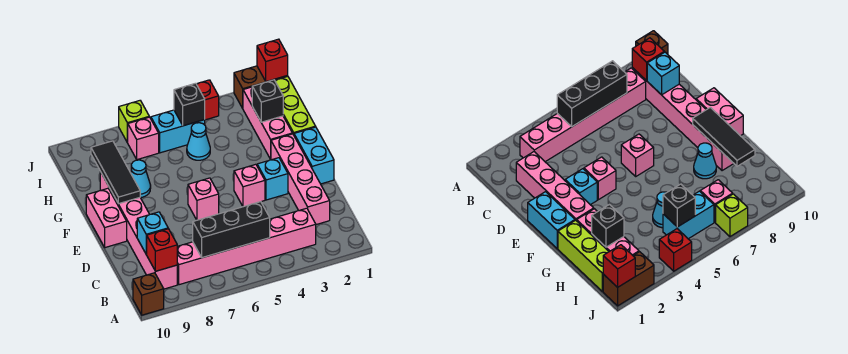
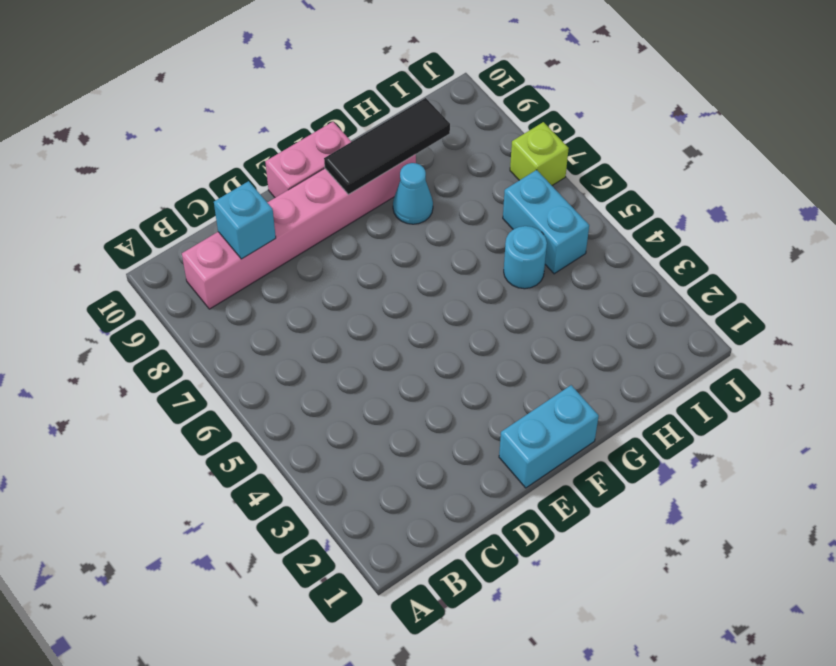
cyan 1x1 round brick [504,226,547,289] -> cyan 1x1 cone [187,123,210,160]
none -> brown 1x1 brick [133,273,164,315]
none -> pink 1x6 brick [177,208,316,285]
none -> pink 1x4 brick [271,134,330,225]

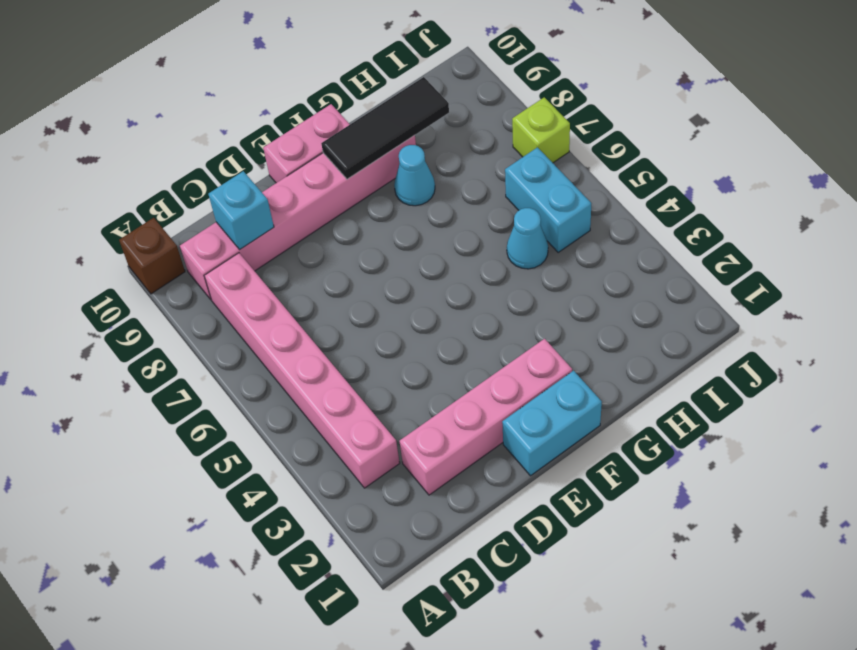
none -> cyan 1x1 brick [257,158,288,200]
none -> pink 1x1 brick [234,164,265,207]
none -> pink 1x1 brick [188,178,219,220]

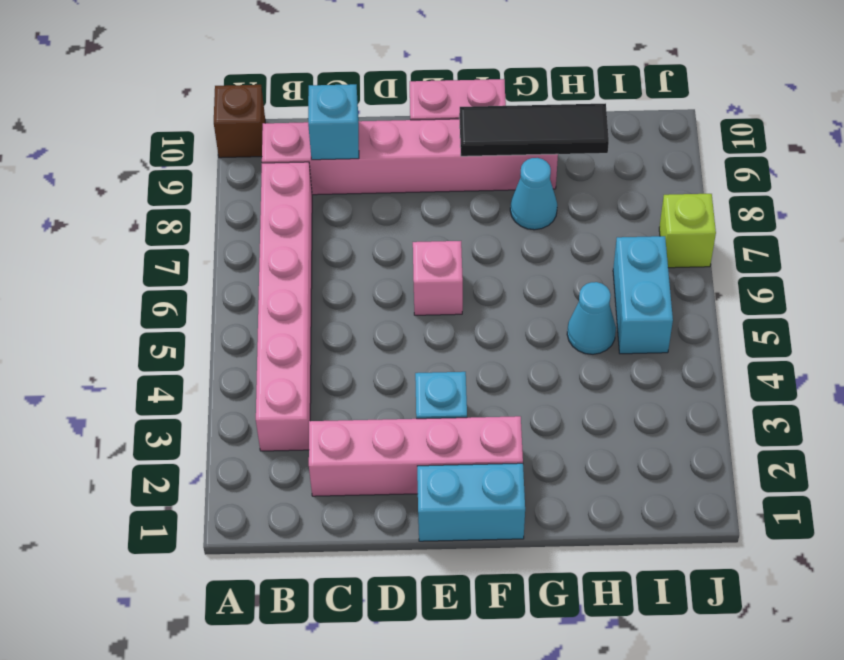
none -> pink 1x1 brick [234,164,265,207]
none -> lime 1x3 brick [275,77,316,135]
none -> pink 1x3 brick [243,87,292,159]

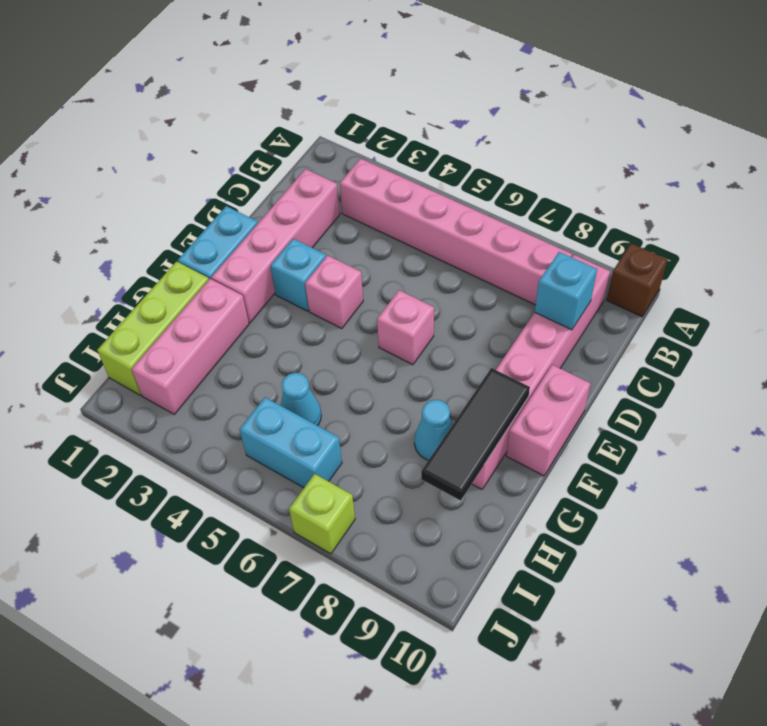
none -> pink 1x1 brick [128,117,159,160]
none -> brown 1x2 brick [234,66,288,108]
none -> red 1x1 brick [197,80,219,120]

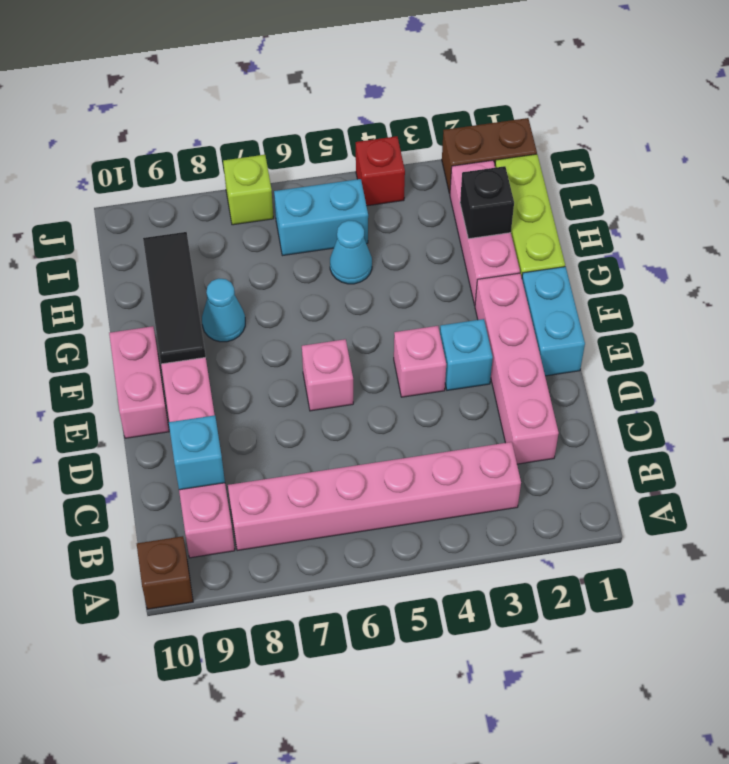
none -> pink 1x1 brick [128,117,159,160]
none -> black 1x3 brick [193,202,270,258]
none -> red 1x1 brick [147,229,177,271]

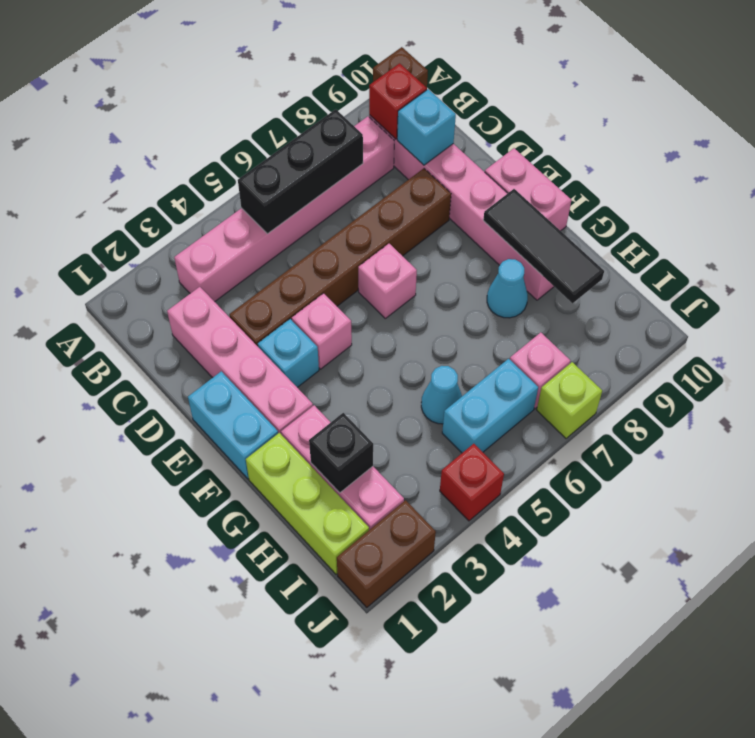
brown 1x6 brick [229,168,451,346] -> none
none -> black 1x1 brick [174,83,205,126]
none -> red 1x1 brick [257,39,288,82]

